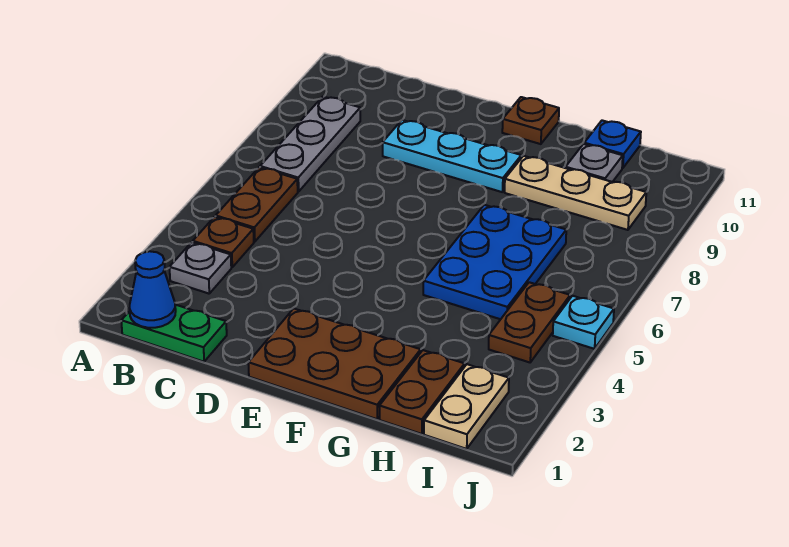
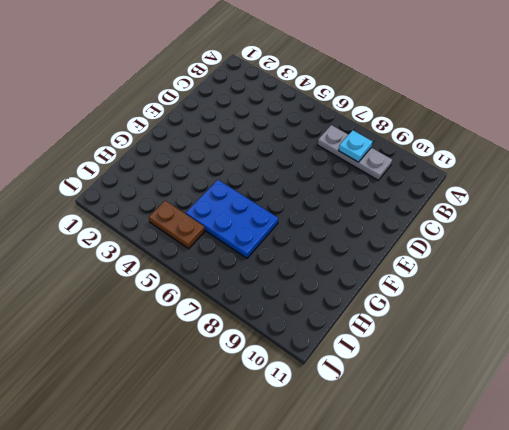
cyan 1x1 plate [339,130,373,162] -> cyan 1x1 plate moved to [553,296,614,349]
none -> green 1x2 plate [121,305,227,362]
none -> grey 1x1 plate [169,242,231,294]
none -> brown 1x1 plate [193,217,254,267]

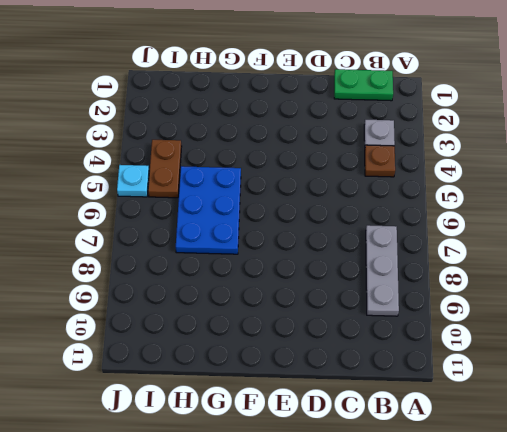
none -> brown 1x2 plate [215,167,298,242]
none -> cyan 1x3 plate [383,120,521,192]
none -> brown 2x3 plate [248,309,421,419]

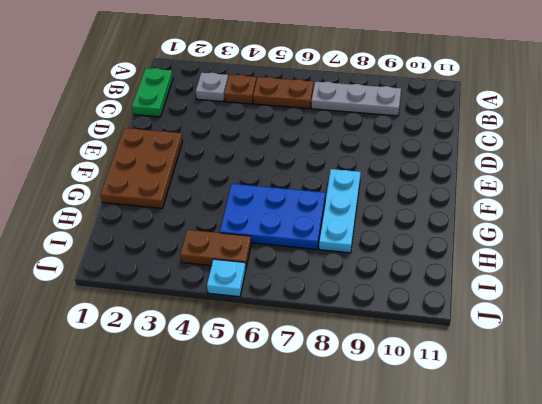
cyan 1x3 plate [319,169,361,253] -> cyan 1x3 plate moved to [383,120,521,192]
none -> brown 1x1 plate [502,97,559,144]
none -> tan 1x3 plate [505,156,646,230]
none -> brown 1x2 plate [379,350,465,434]

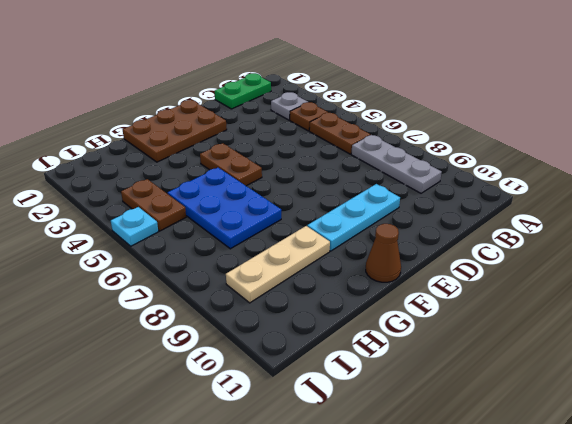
brown 1x2 plate [200,143,262,186] -> brown 1x2 plate moved to [379,350,465,434]
brown 1x1 cone [366,224,401,282] -> brown 1x1 plate [502,97,559,144]
none -> grey 1x1 plate [566,144,623,182]
none -> blue 1x1 plate [584,120,641,168]
none -> tan 1x2 plate [424,364,509,449]

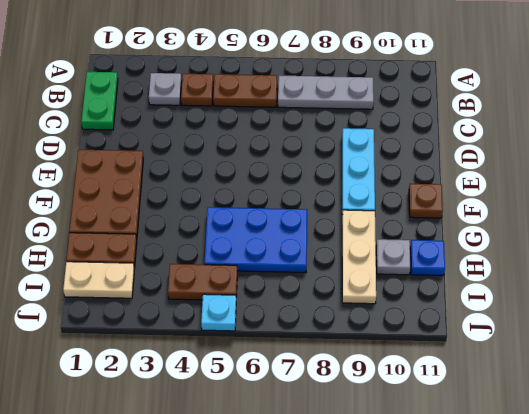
none -> blue 1x1 cone [129,251,176,328]

